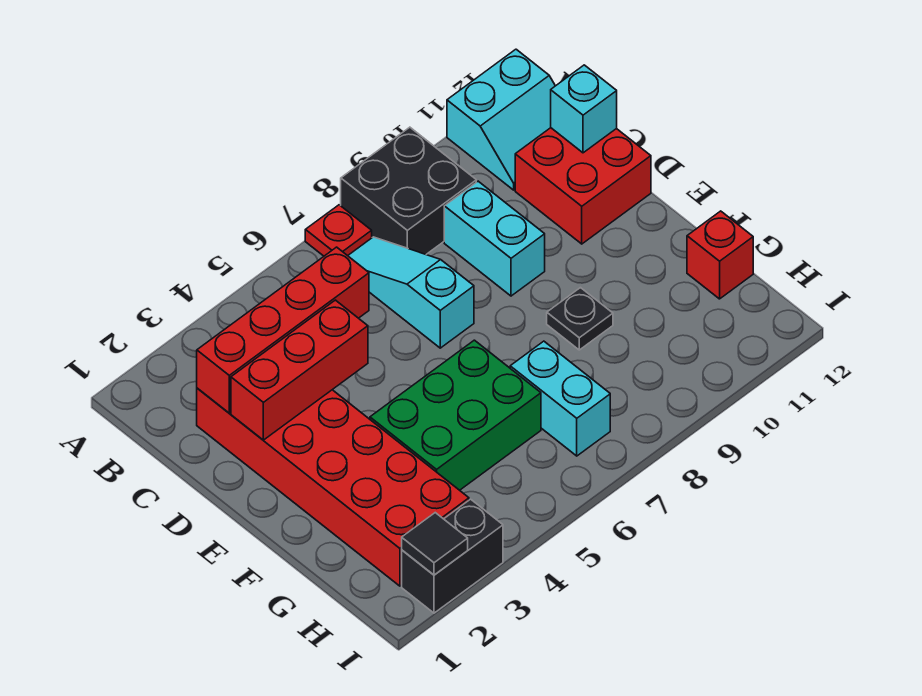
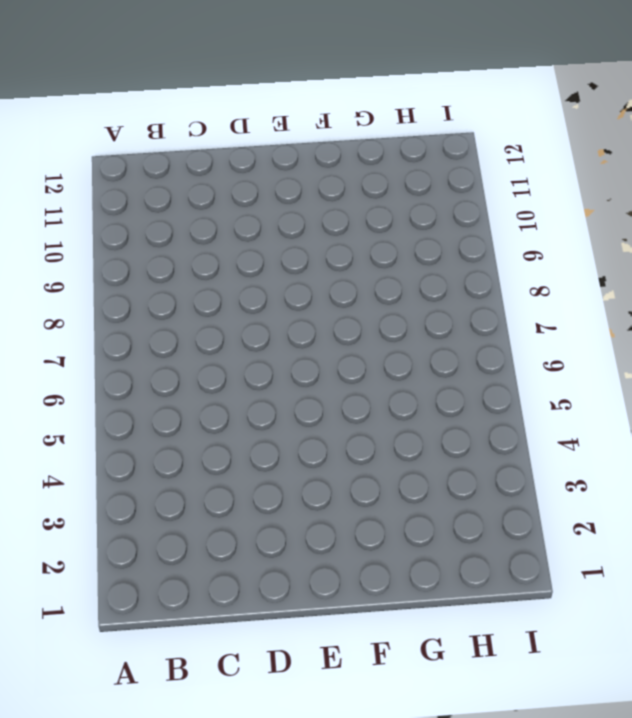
none -> red 1x1 plate [305,205,372,256]
none -> black 2x2 brick [341,127,476,254]
none -> cyan 2x2 slope [447,49,555,190]

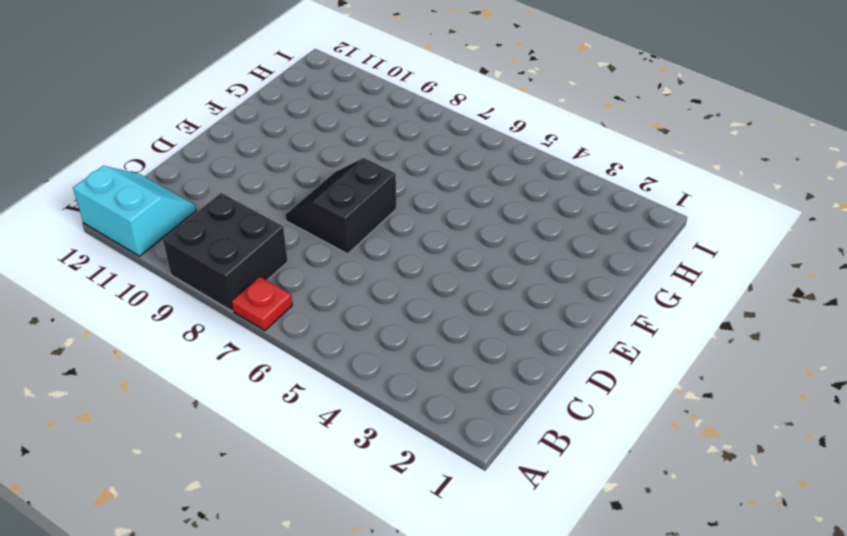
black 2x2 slope [285,158,396,254] -> cyan 1x3 slope [348,237,474,348]
none -> red 2x6 brick [197,388,469,586]
none -> cyan 1x2 brick [444,181,545,296]
none -> red 2x2 brick [515,128,651,244]

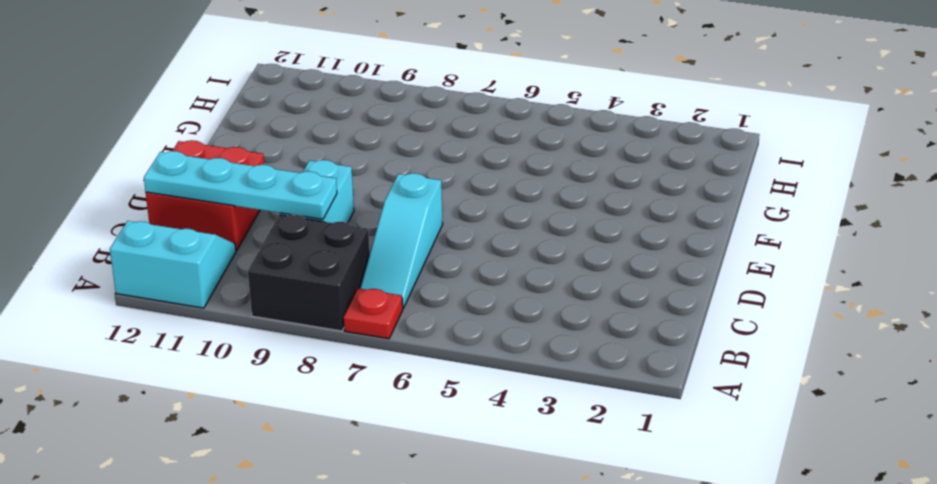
cyan 1x4 plate [144,151,337,219] -> cyan 1x1 brick [551,65,617,153]
none -> red 2x6 brick [197,388,469,586]
none -> green 2x3 brick [370,340,541,490]
none -> black 1x1 plate [547,288,613,350]

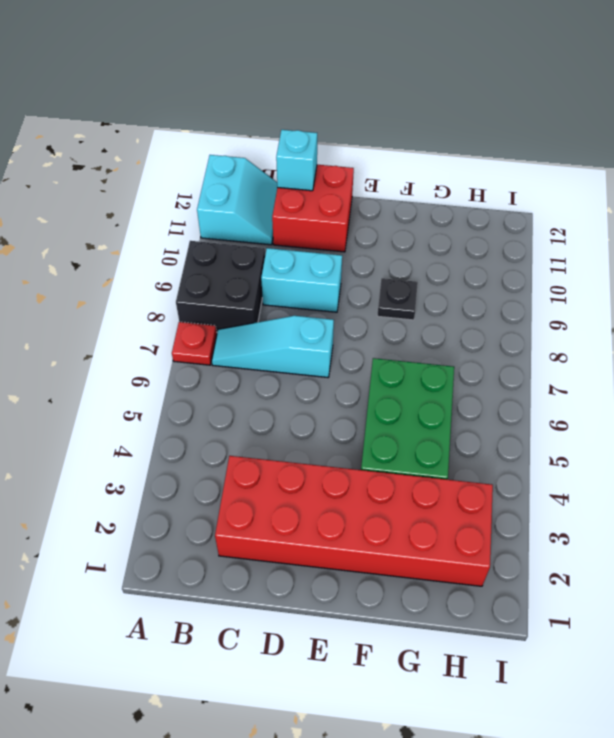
none -> cyan 1x2 brick [510,341,610,456]
none -> red 1x1 brick [687,211,753,299]
none -> black 1x2 brick [402,499,503,613]

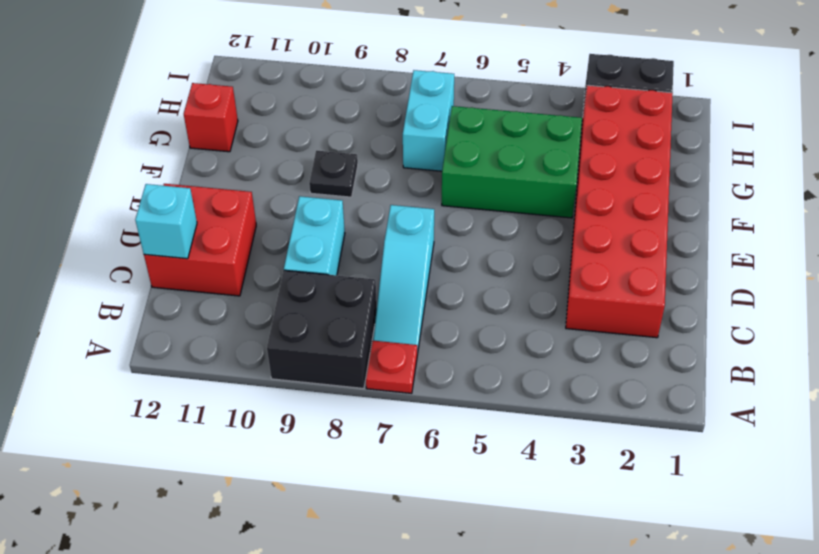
none -> cyan 2x2 slope [447,49,555,190]
none -> red 1x4 brick [197,247,369,413]
none -> red 1x3 brick [231,300,368,440]

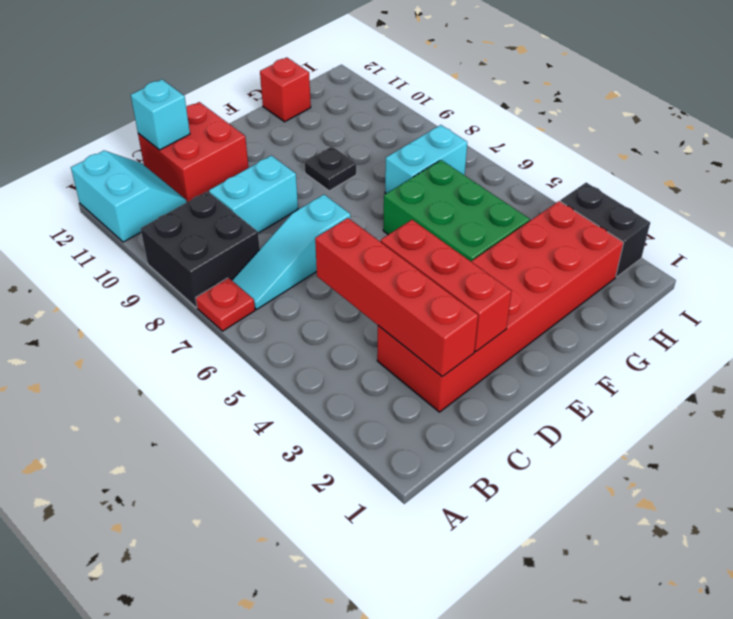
none -> black 1x1 tile [402,513,468,575]

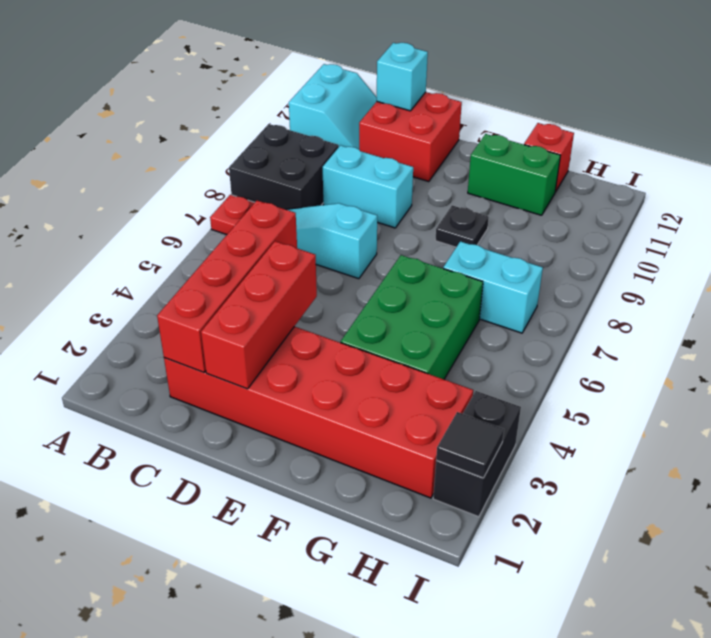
green 1x2 brick [468,134,560,215] -> none

